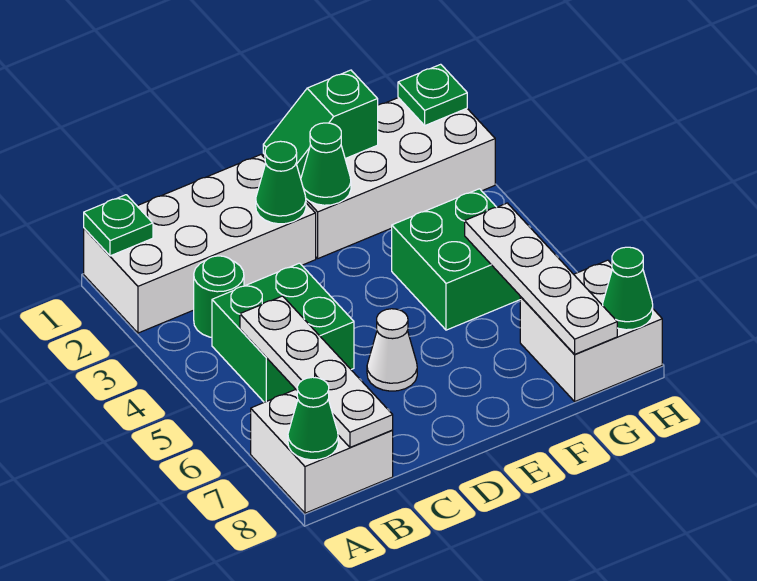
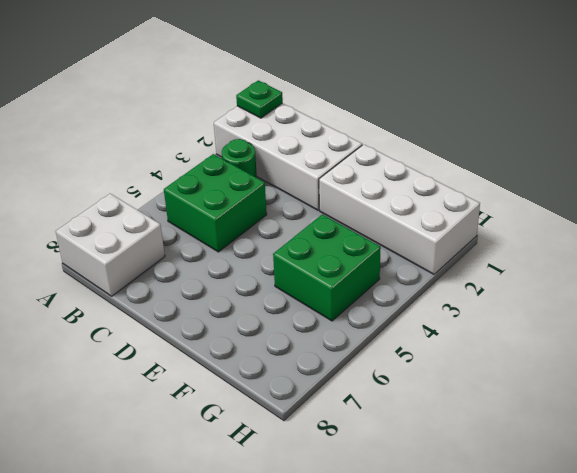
none -> white 1x1 cone [367,309,417,391]
none -> white 2x2 brick [520,260,662,401]
none -> green 1x1 cone [288,377,338,460]

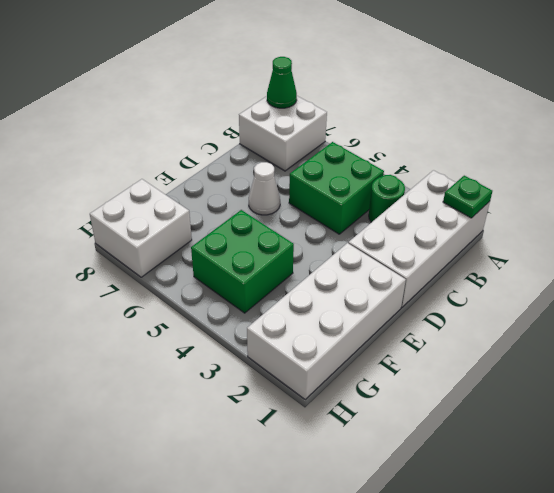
none -> white 1x4 plate [240,296,393,447]
none -> green 1x1 cone [256,141,306,224]
none -> green 1x2 slope [263,70,378,177]

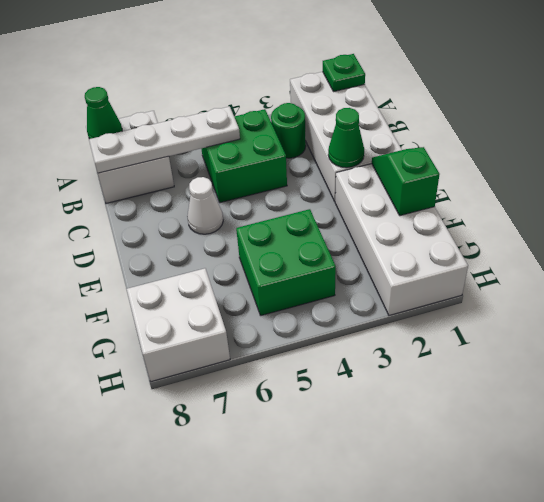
none -> green 1x1 cone [301,123,351,205]
none -> white 1x4 plate [465,203,617,354]
none -> green 1x1 plate [398,64,467,125]

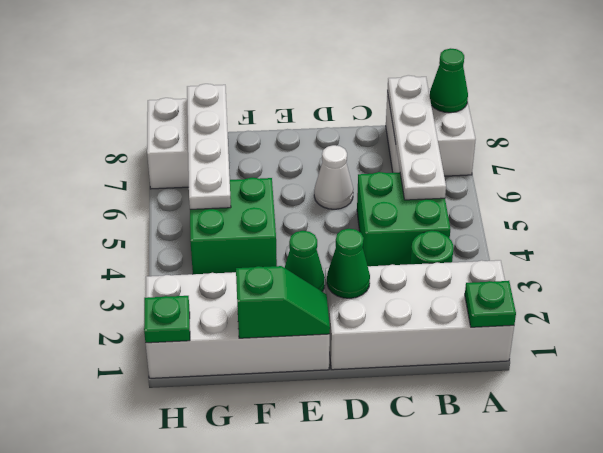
none -> green 1x1 cone [603,247,653,330]

